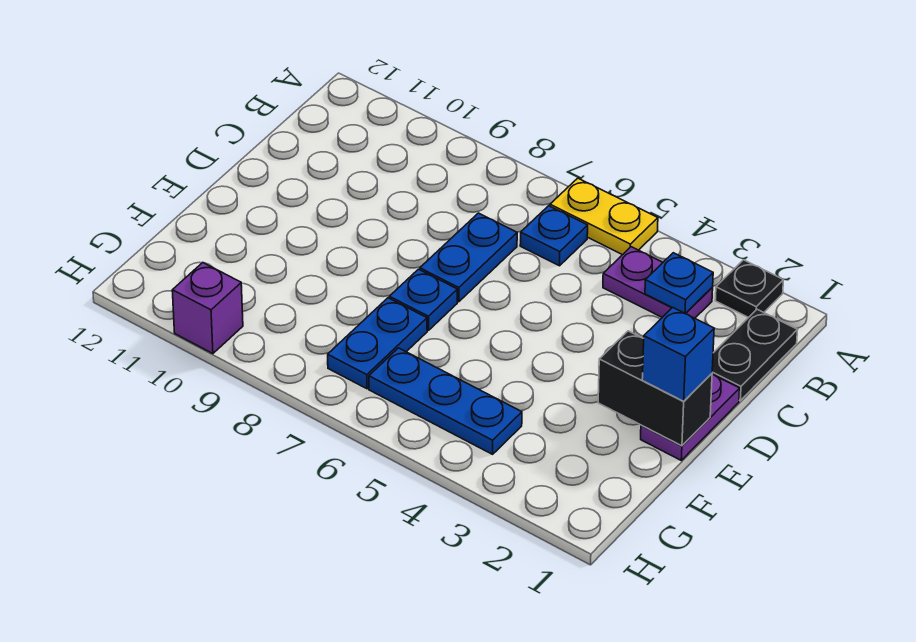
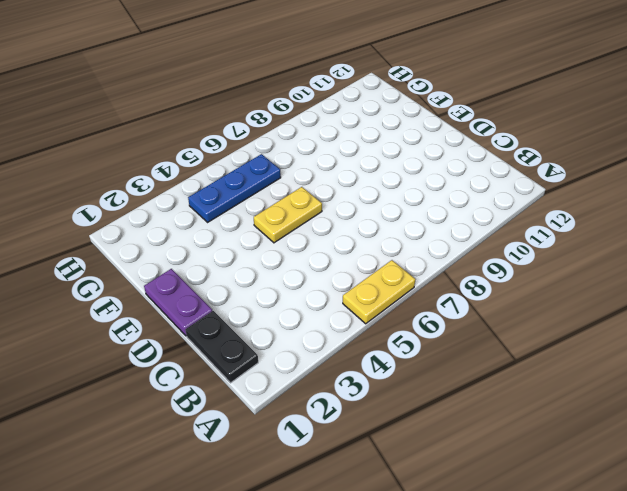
yellow 1x2 plate [254,187,322,243] -> none
none -> black 1x1 plate [715,260,783,318]
none -> purple 1x2 plate [603,247,713,318]
none -> blue 1x1 plate [520,206,588,266]

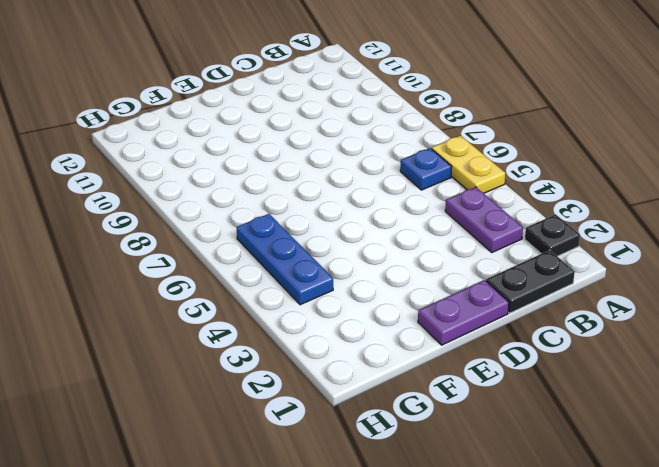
none -> blue 1x2 plate [420,213,517,302]
none -> blue 1x1 plate [389,269,457,330]
none -> blue 1x2 plate [328,298,427,389]

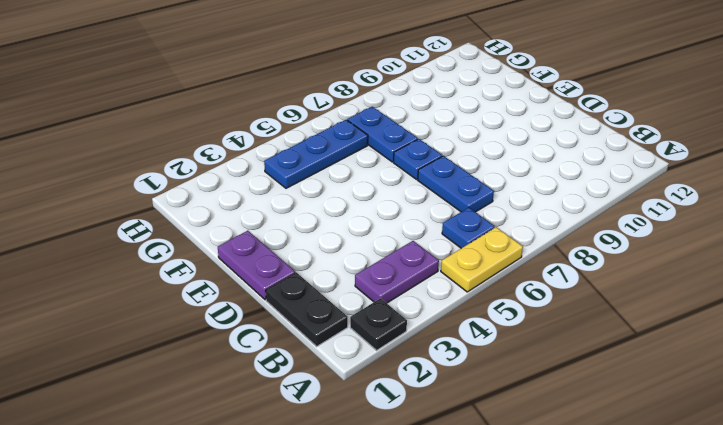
none -> purple 1x1 brick [172,263,243,354]
none -> blue 1x1 plate [645,253,713,314]
none -> black 1x2 brick [598,331,712,446]

